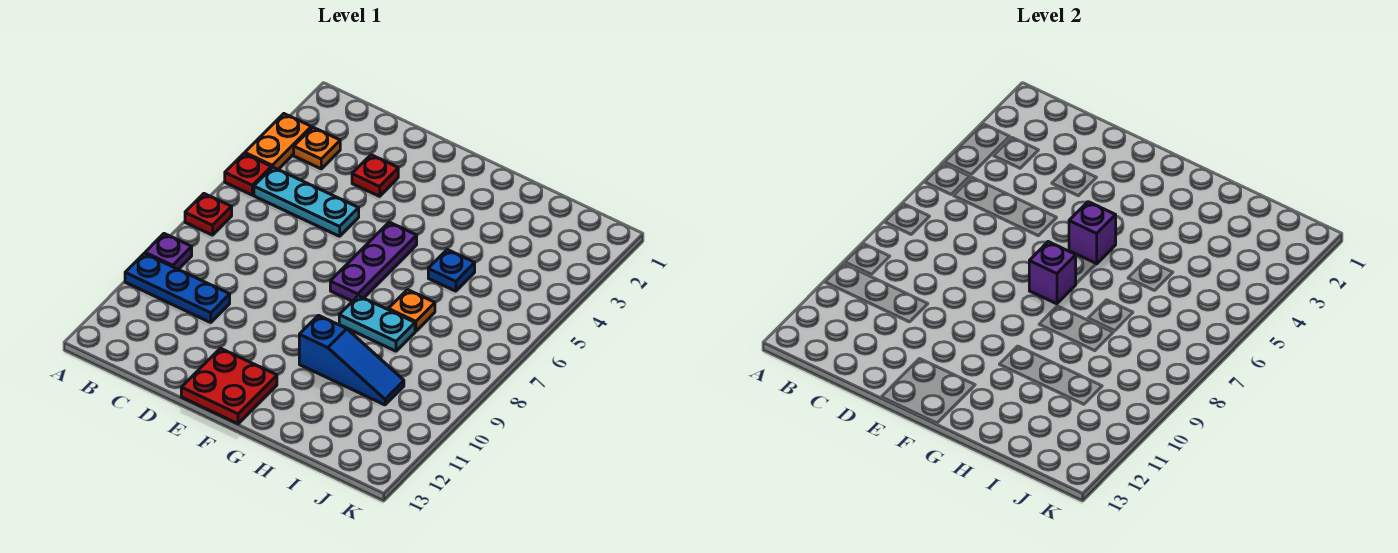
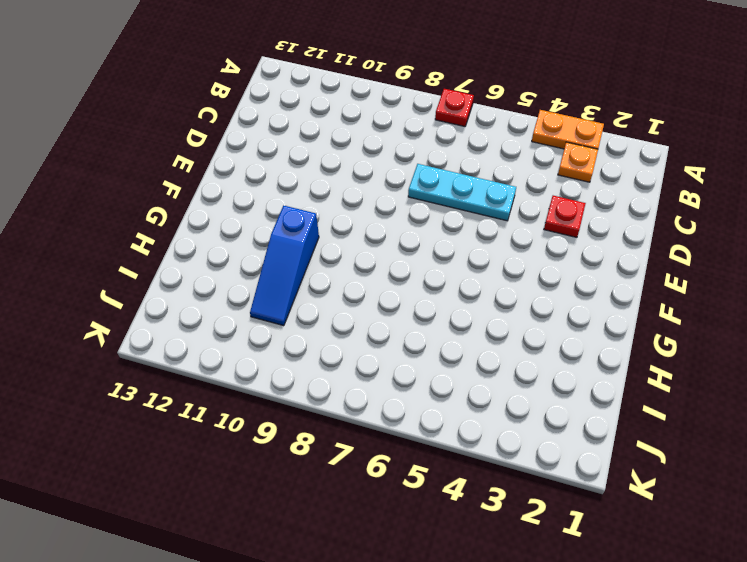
cyan 1x3 plate [408,164,516,221] -> cyan 1x3 plate turned to [254,167,359,236]
none -> red 1x1 plate [225,154,271,195]
none -> purple 1x1 plate [145,234,192,269]
none -> blue 1x3 plate [125,254,230,322]

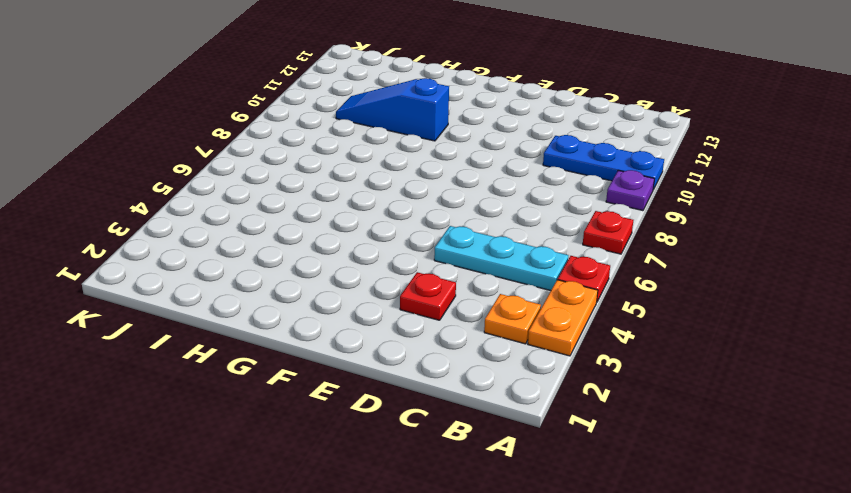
none -> red 2x2 plate [181,348,277,424]
none -> purple 1x3 plate [330,222,417,301]
none -> cyan 1x2 plate [339,296,415,351]

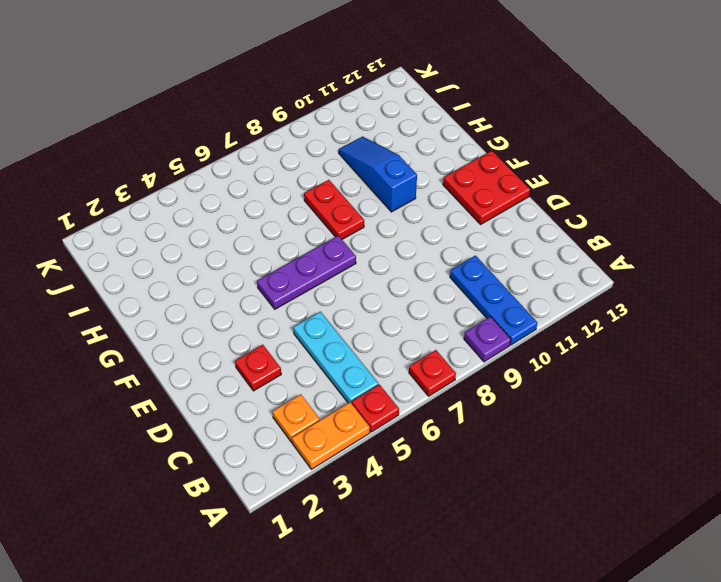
red 1x2 plate [304,180,364,239] -> cyan 1x2 plate [339,296,415,351]
none -> blue 1x1 plate [428,250,475,291]
none -> orange 1x1 plate [388,290,435,331]
none -> purple 1x1 brick [1069,202,1116,264]

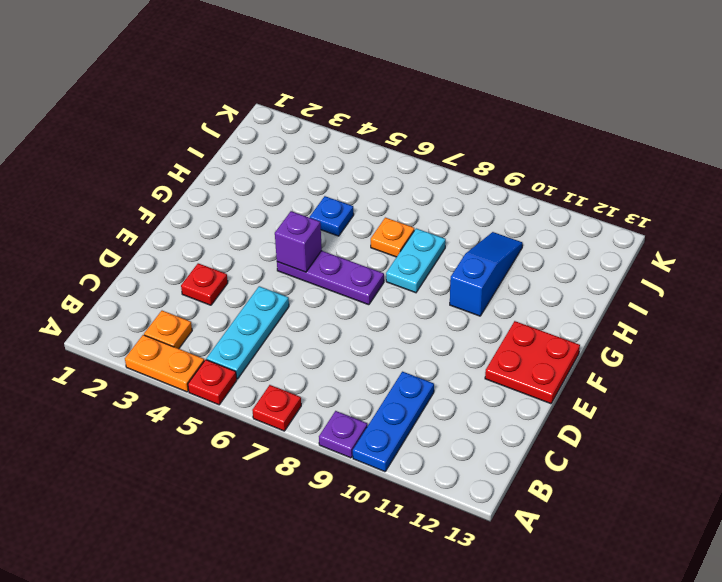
none -> purple 1x1 brick [1029,242,1076,304]

